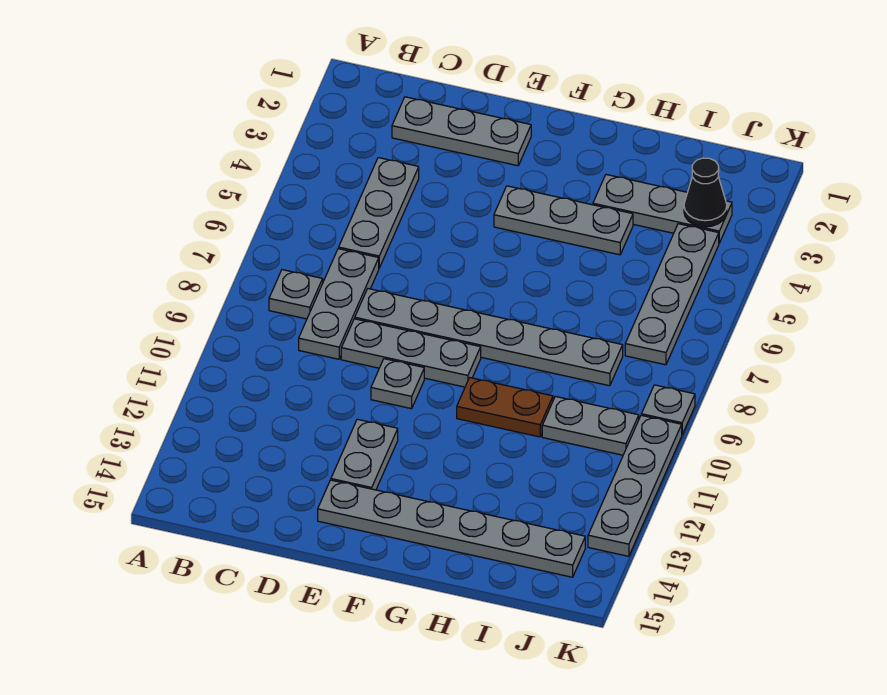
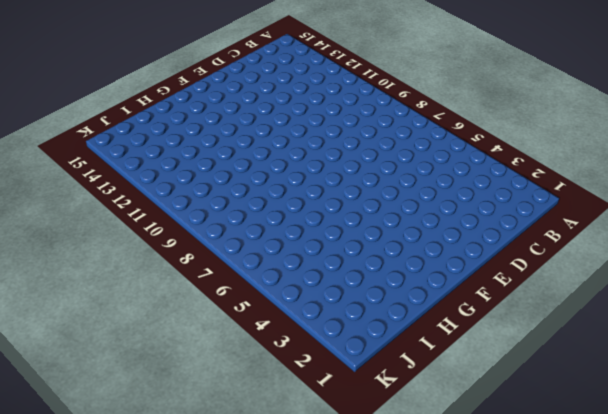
none -> grey 1x1 plate [269,270,323,319]
none -> grey 1x3 plate [392,97,531,166]
none -> grey 1x3 plate [339,158,419,268]

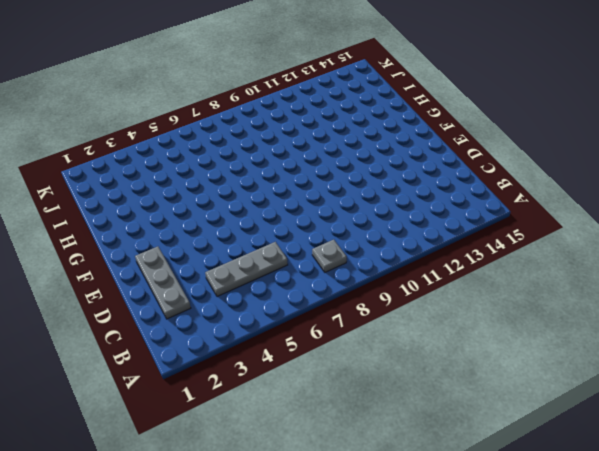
none -> grey 1x3 plate [299,249,379,359]
none -> grey 1x6 plate [355,289,623,386]
none -> grey 1x3 plate [341,319,481,387]

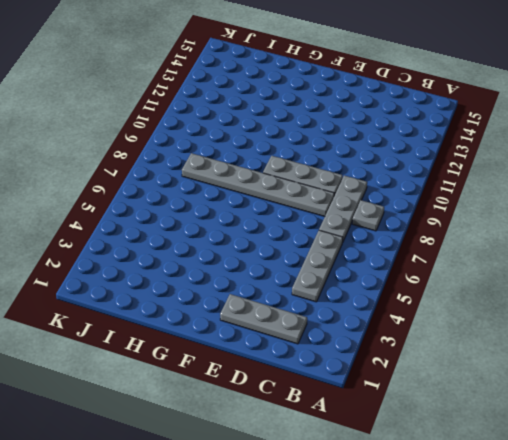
none -> grey 1x1 plate [371,359,424,409]
none -> grey 1x2 plate [331,419,398,490]
none -> grey 1x6 plate [318,480,585,577]

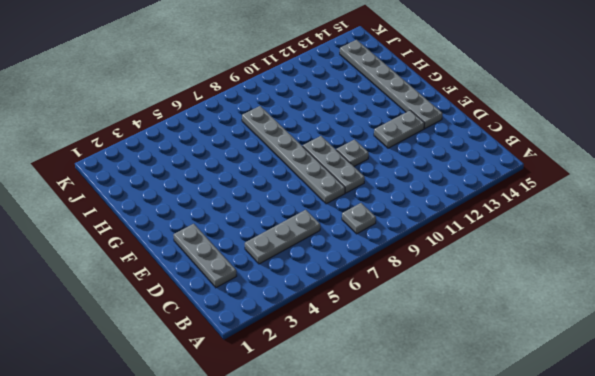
none -> grey 1x3 plate [299,249,379,359]
none -> grey 1x3 plate [494,186,633,255]
none -> brown 1x2 plate [457,378,553,437]

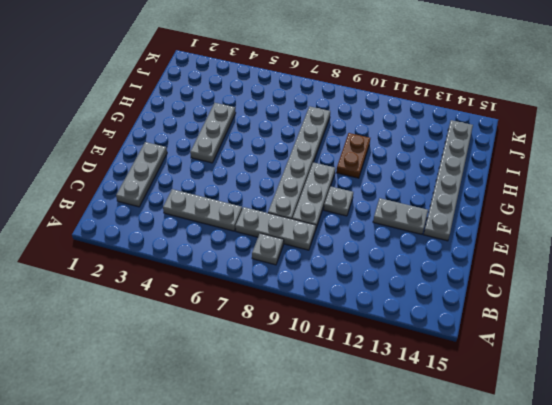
none -> grey 1x3 plate [593,175,732,243]
none -> grey 1x2 plate [542,396,639,455]
none -> grey 1x4 plate [625,224,719,365]

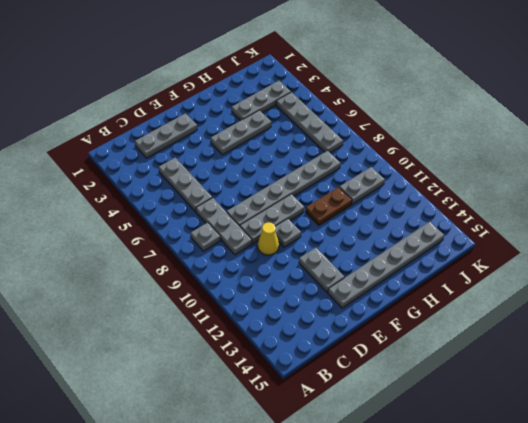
yellow 1x1 cone [258,222,279,255] -> none
none -> grey 1x1 plate [641,385,695,434]
none -> grey 1x4 plate [588,415,682,556]
none -> black 1x1 cone [684,158,727,227]

